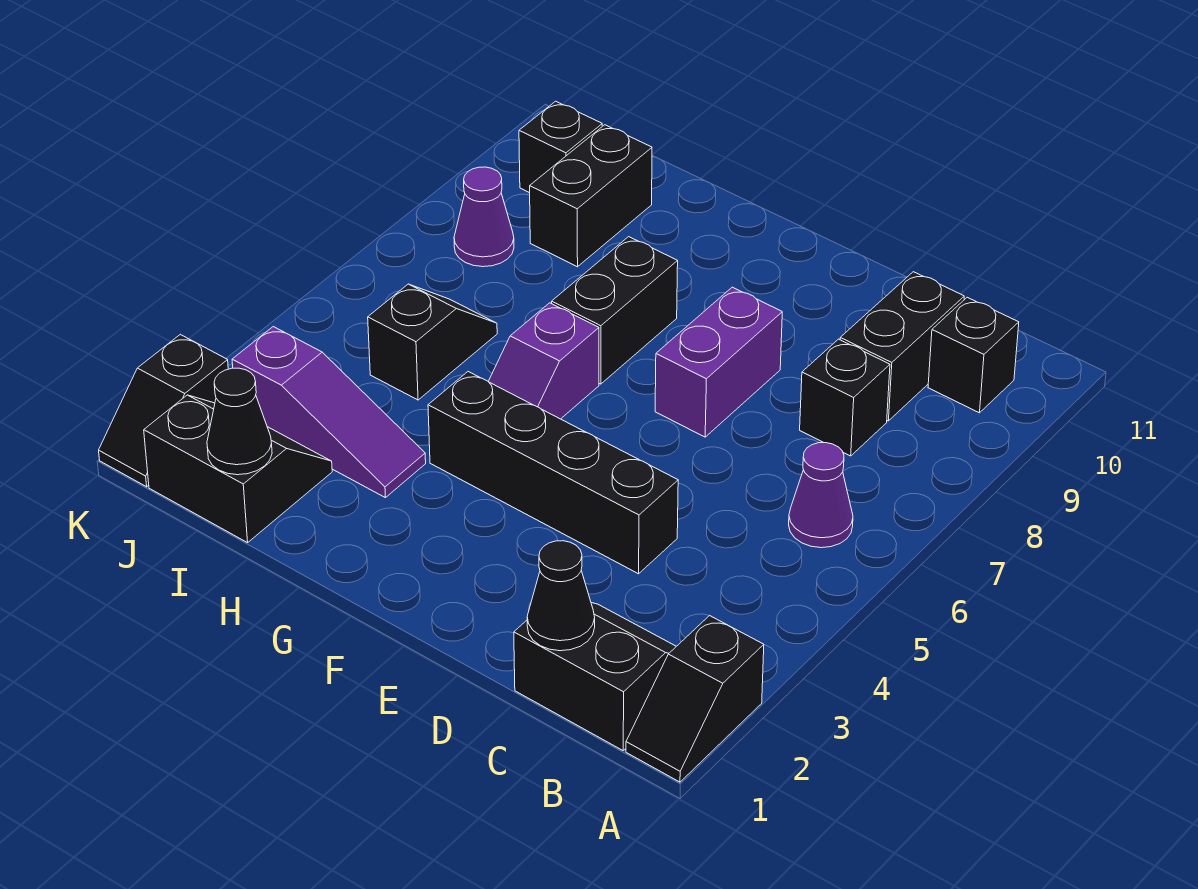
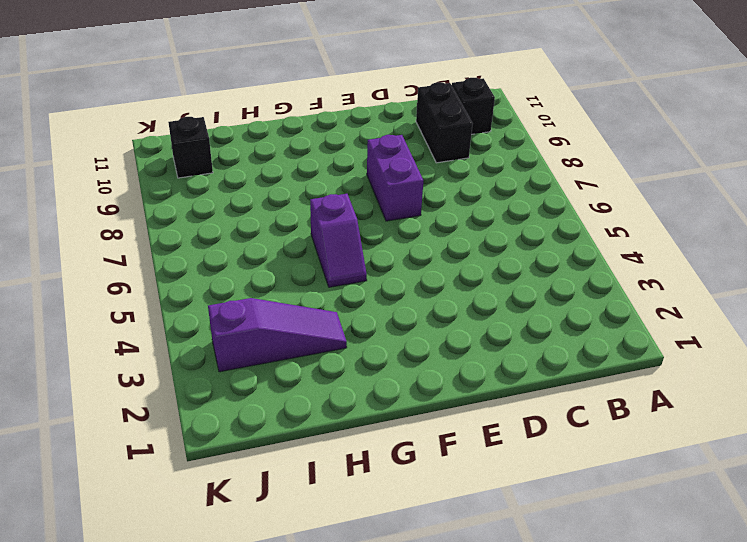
none -> black 1x2 slope [626,616,764,782]
none -> black 2x2 slope [514,603,676,750]
none -> purple 1x1 cone [789,443,853,548]

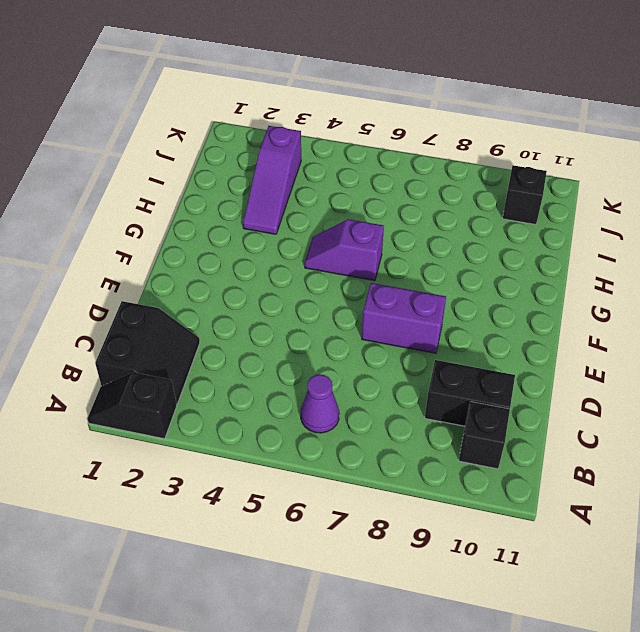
none -> black 1x1 brick [800,339,890,456]
none -> black 1x4 brick [428,372,678,574]
none -> black 1x2 brick [552,237,678,384]

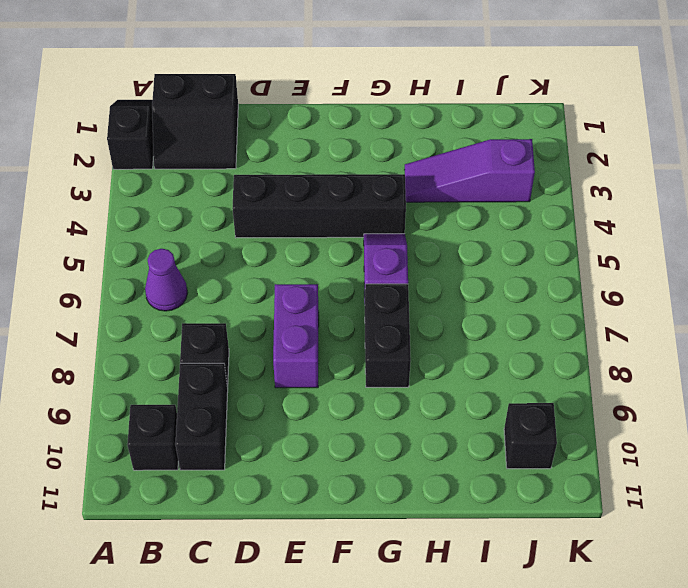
none -> black 2x2 slope [144,395,332,543]
none -> black 1x2 slope [368,284,497,400]
none -> black 1x2 brick [530,125,652,267]

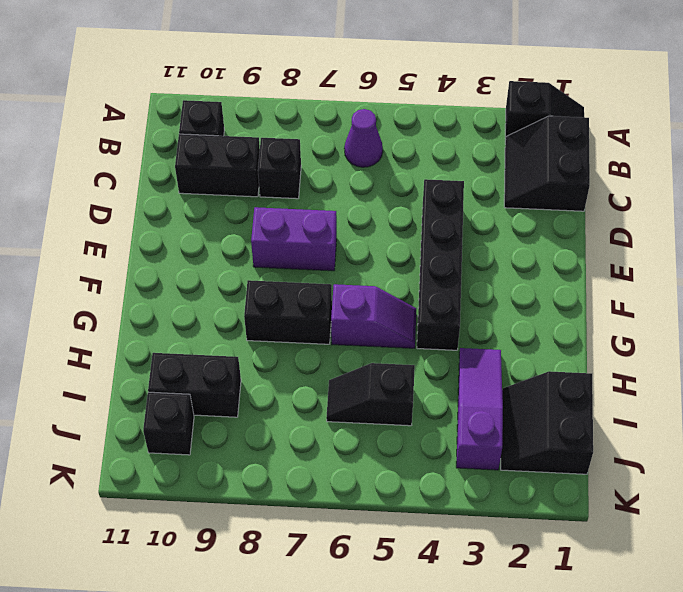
none -> purple 1x1 cone [454,167,514,267]
none -> black 1x2 slope [99,334,228,487]
none -> black 1x1 cone [527,541,595,651]

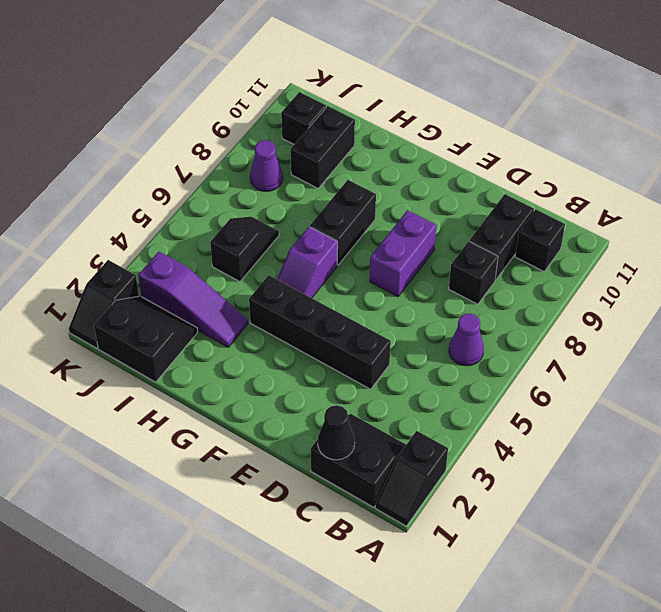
none -> black 1x1 cone [207,368,272,475]

